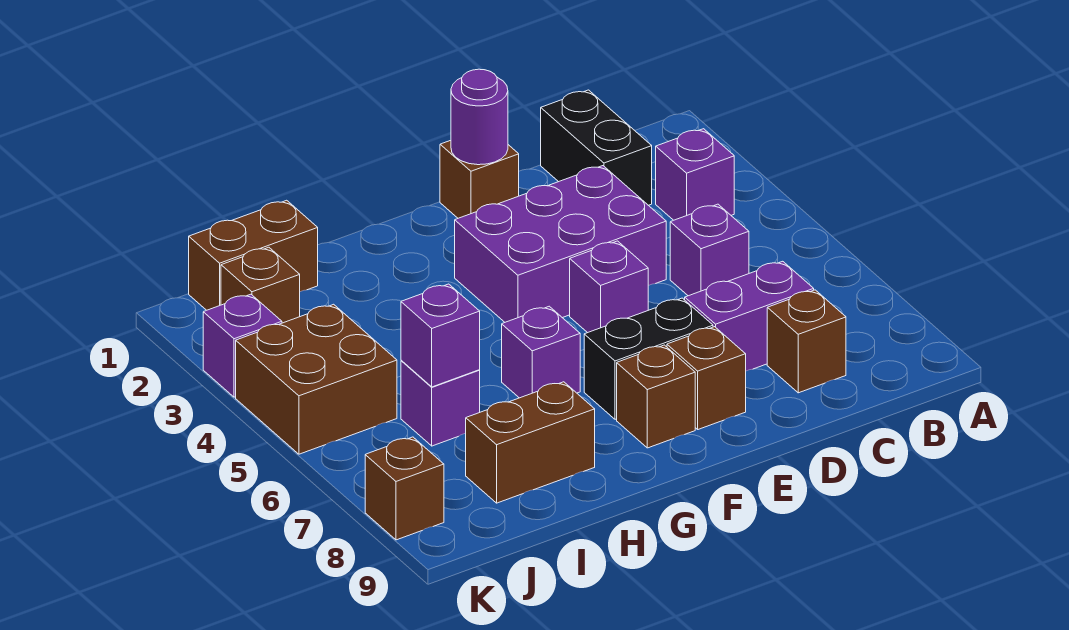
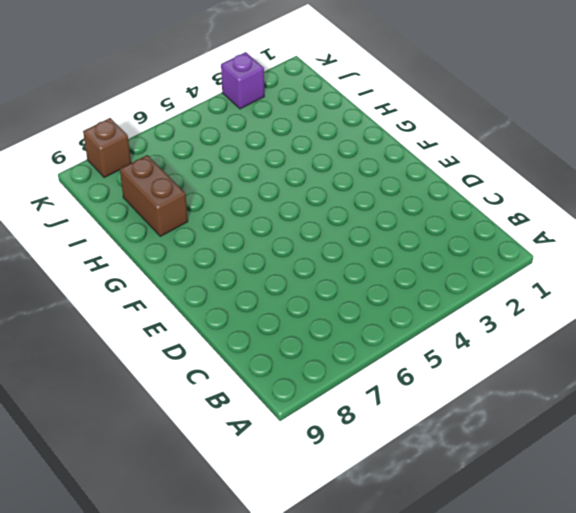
none -> purple 1x1 brick [656,129,734,220]
none -> black 1x2 brick [541,90,652,205]
none -> purple 1x1 brick [670,204,749,296]

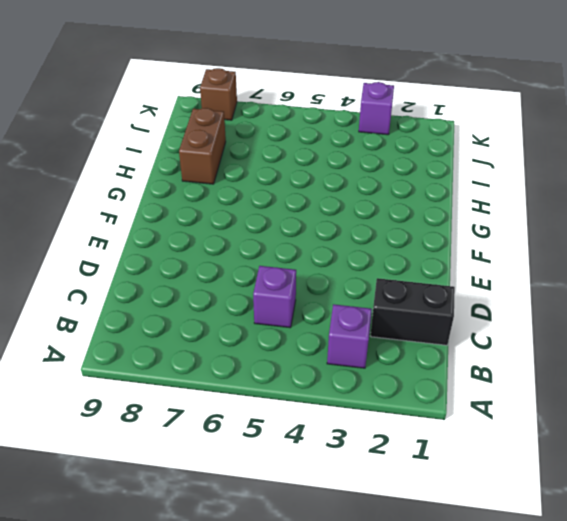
none -> purple 1x2 brick [685,261,814,371]
none -> brown 1x1 brick [767,290,846,393]
none -> purple 2x3 brick [455,166,666,322]

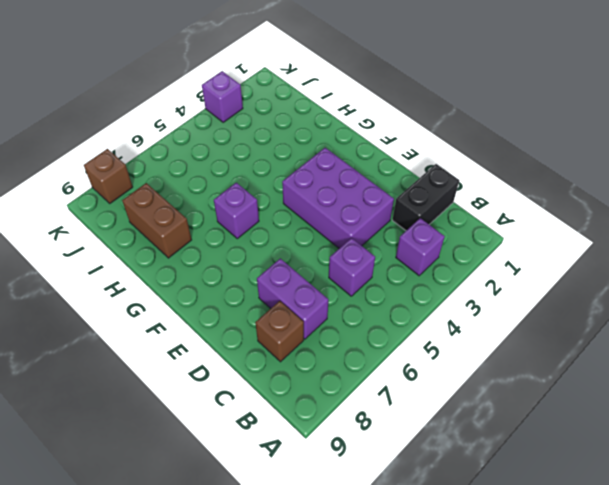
none -> brown 1x1 brick [440,140,519,218]
none -> purple 1x1 brick [570,241,648,333]
none -> black 1x2 brick [584,298,713,419]

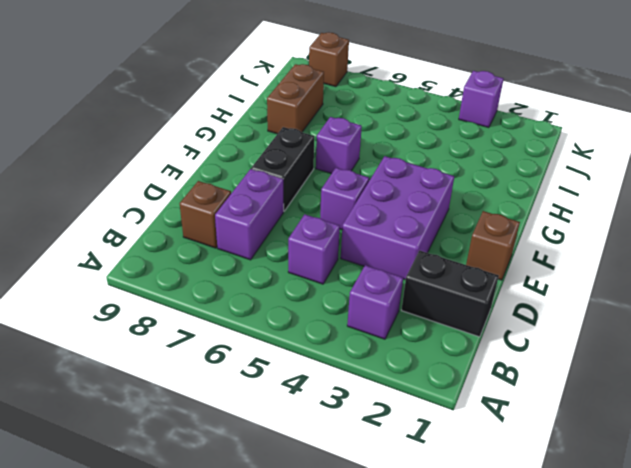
none -> brown 1x1 brick [667,327,746,429]
none -> brown 1x1 brick [617,345,695,448]
none -> brown 1x2 brick [189,200,318,310]

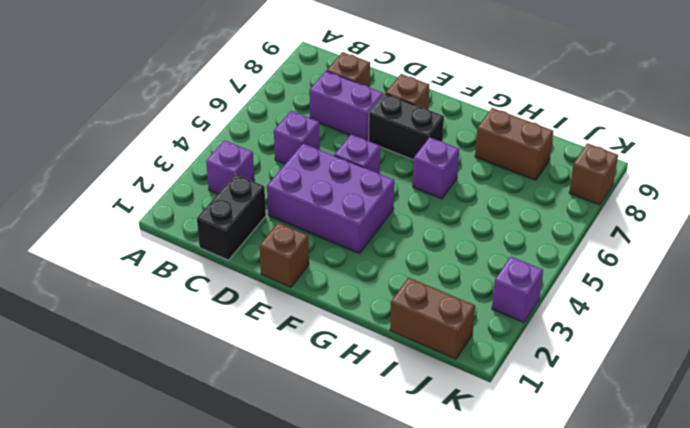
none -> brown 1x1 brick [617,345,695,448]
none -> purple 1x1 brick [401,360,480,446]
none -> brown 1x1 brick [221,247,300,323]

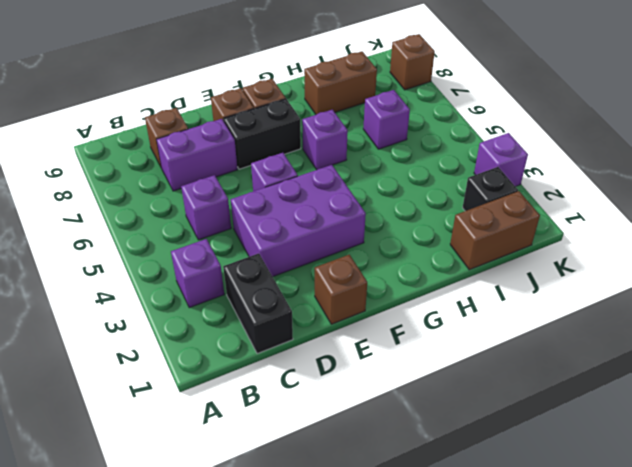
black 1x1 brick [463,167,518,211] -> brown 1x1 brick [221,247,300,323]
none -> brown 2x2 brick [236,304,397,454]
none -> purple 1x1 round brick [451,69,508,165]
none -> purple 1x1 brick [401,284,480,387]

